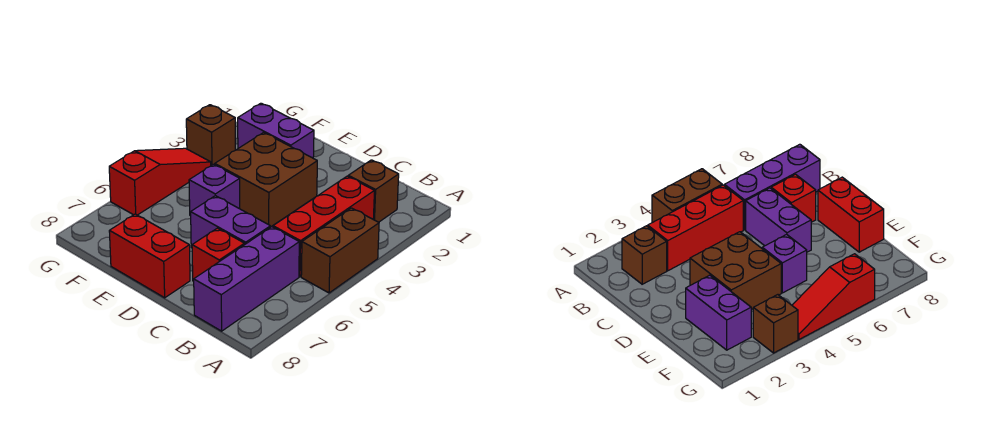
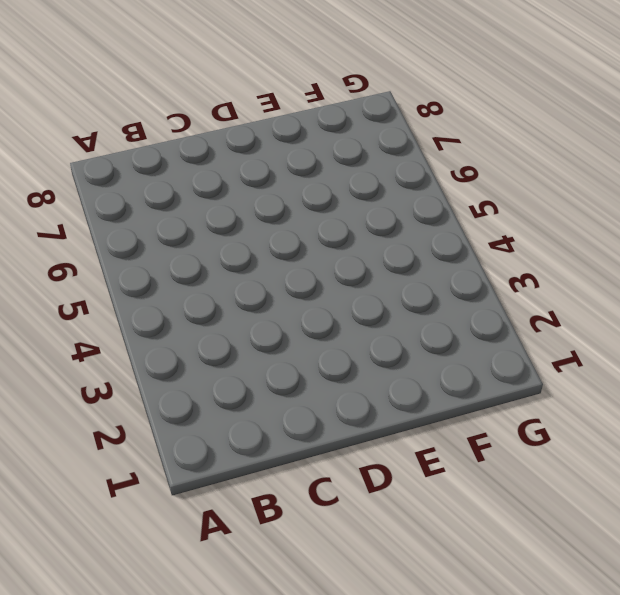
none -> brown 1x2 brick [301,208,379,293]
none -> brown 1x1 brick [348,160,399,222]
none -> red 1x3 brick [273,176,374,277]

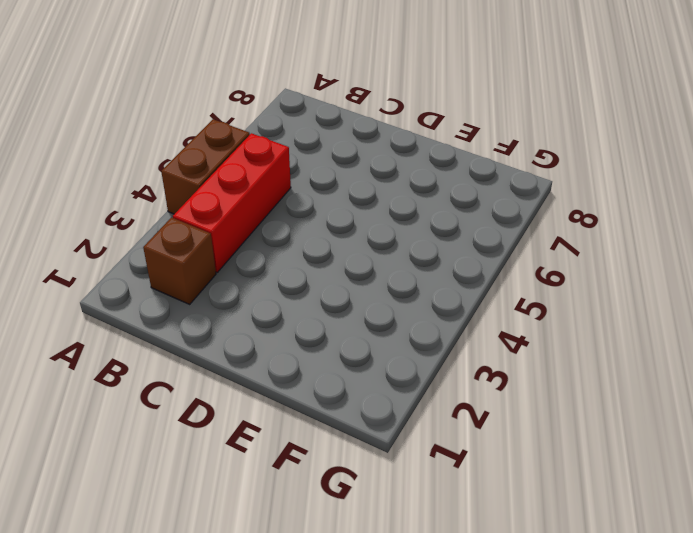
none -> purple 1x3 brick [194,227,299,331]
none -> purple 1x2 brick [191,196,270,248]
none -> red 1x1 brick [192,228,244,281]

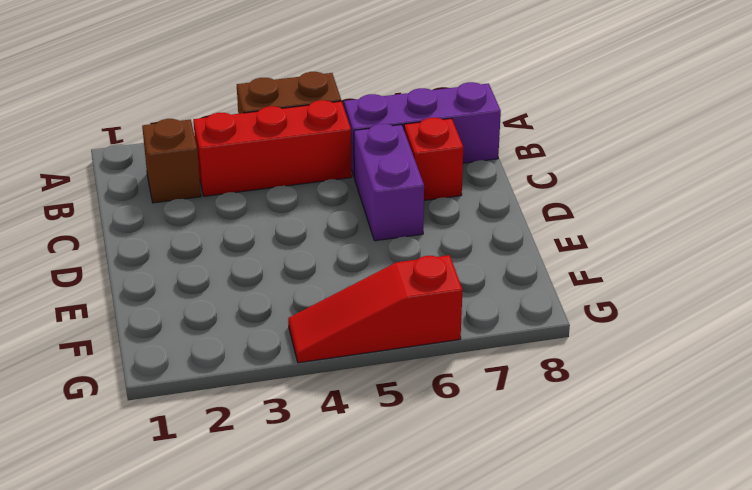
none -> brown 2x2 brick [215,133,317,227]
none -> red 1x2 brick [109,214,190,298]
none -> purple 1x2 brick [238,103,314,158]

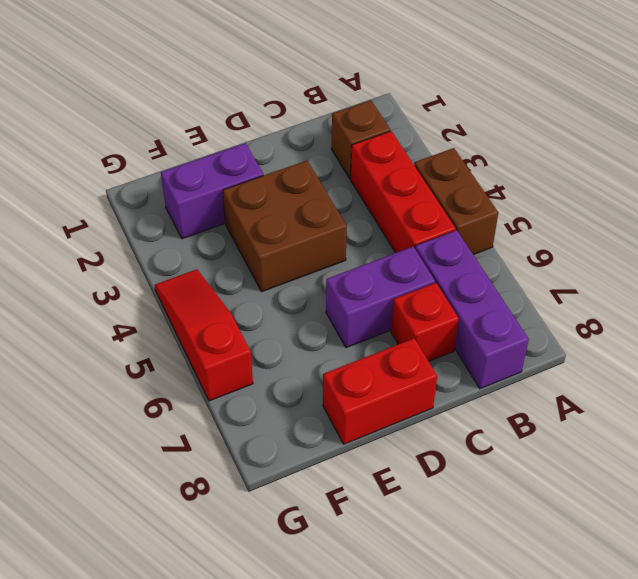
none -> purple 1x1 brick [189,164,240,216]
none -> brown 1x1 brick [186,105,235,165]

